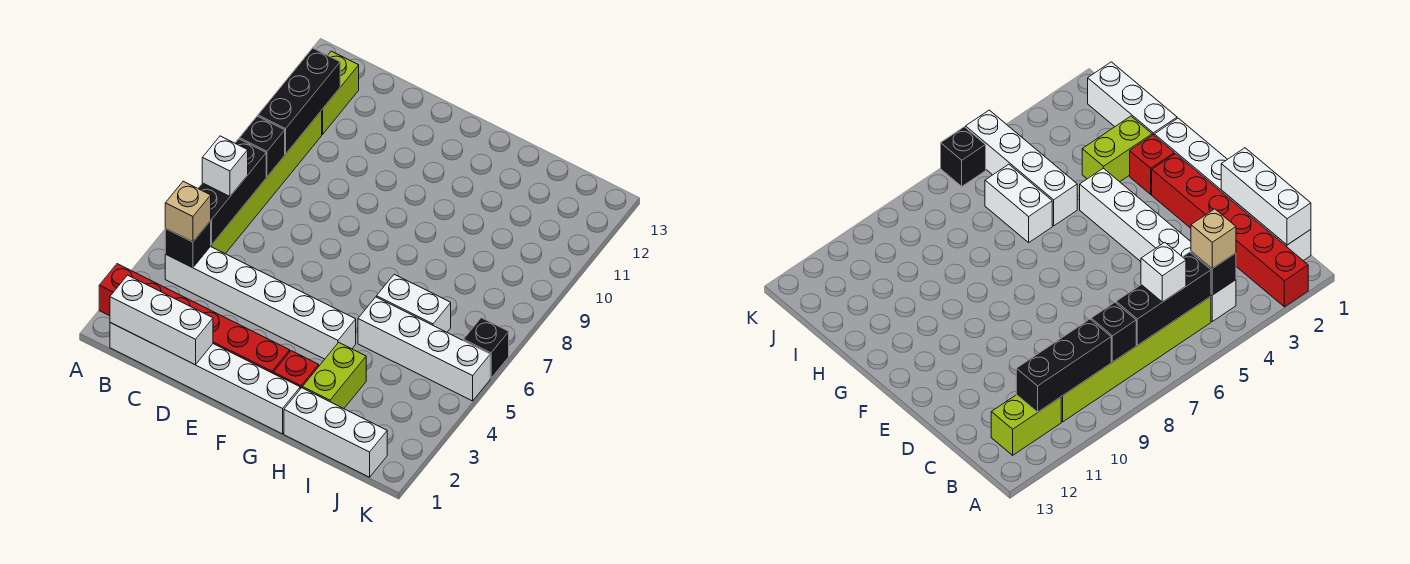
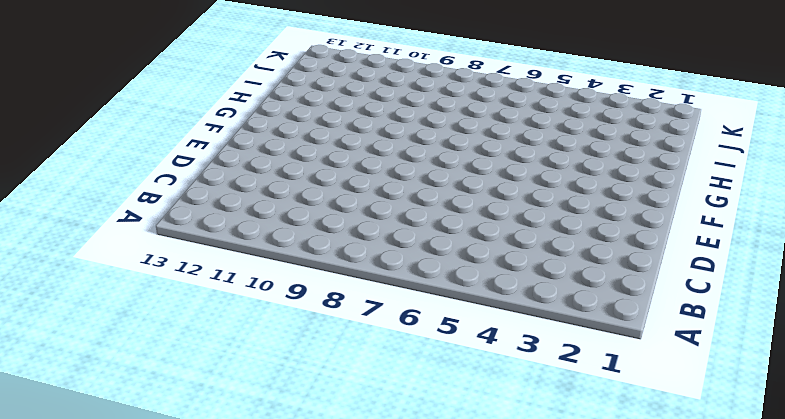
none -> red 1x6 brick [99,264,290,373]
none -> white 1x6 brick [110,323,300,434]
none -> white 1x6 brick [165,246,356,359]

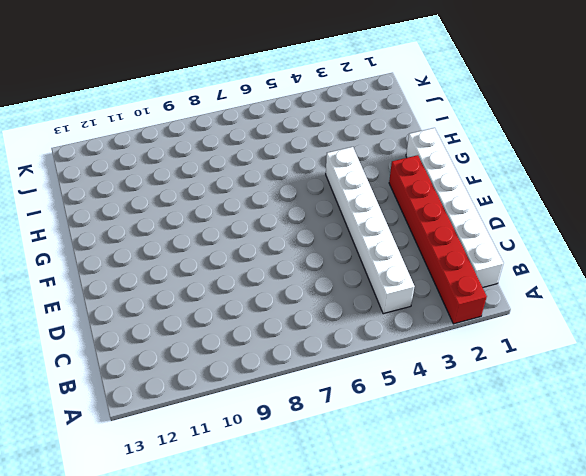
none -> lime 1x6 brick [211,111,322,254]
none -> lime 1x2 brick [321,51,359,134]
none -> red 1x1 brick [273,351,319,389]

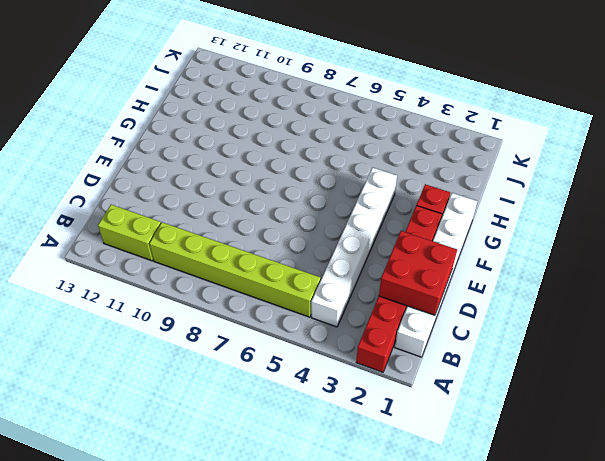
red 2x2 brick [379,231,457,315] -> white 1x3 brick [110,275,213,365]
none -> white 1x3 brick [284,388,387,477]
none -> lime 1x2 brick [302,342,366,409]
none -> white 1x4 brick [358,297,490,401]

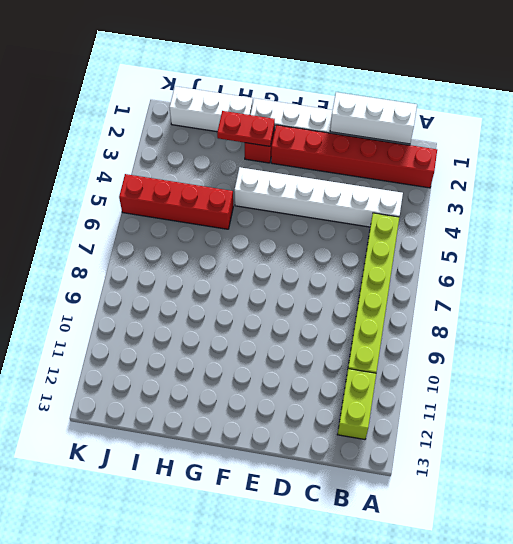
red 1x2 plate [217,111,275,146] -> none
red 1x4 brick [119,174,233,229] -> white 1x4 brick [358,297,490,401]
none -> lime 1x2 brick [302,342,366,409]
none -> white 1x2 brick [377,274,451,332]
none -> black 1x1 brick [464,318,509,378]

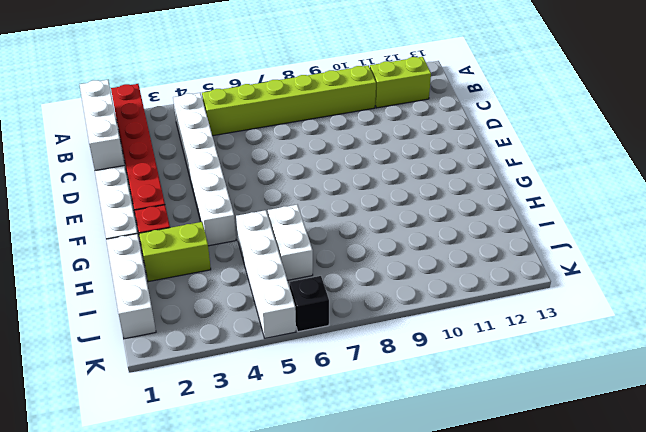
none -> black 1x1 brick [165,221,211,268]
none -> black 1x3 brick [198,139,266,245]
none -> black 1x1 brick [239,116,285,177]

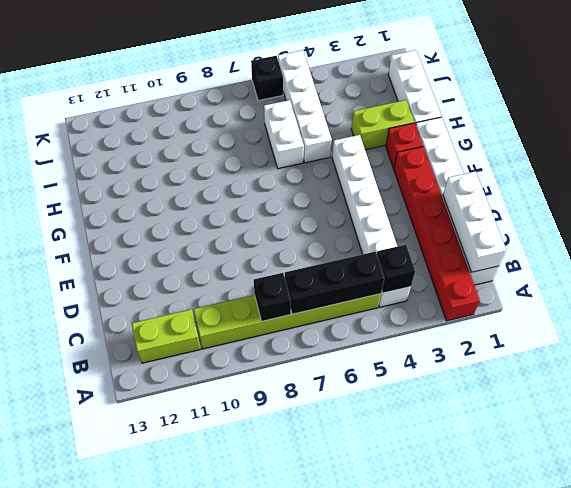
none -> black 1x3 brick [258,48,340,154]
none -> tan 1x1 brick [165,181,211,242]
none -> white 1x1 brick [202,136,248,196]

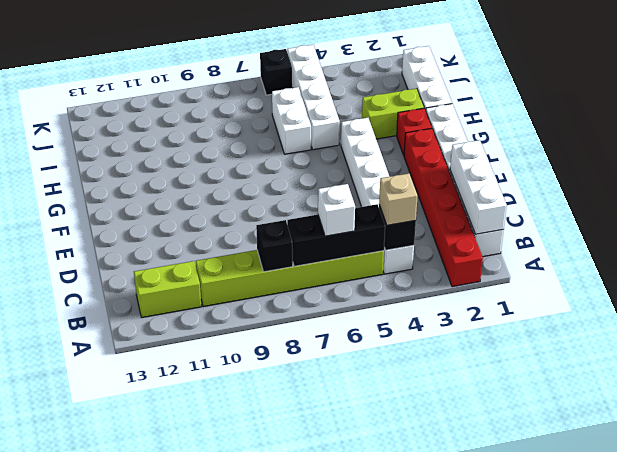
none -> black 1x3 brick [258,48,340,154]

